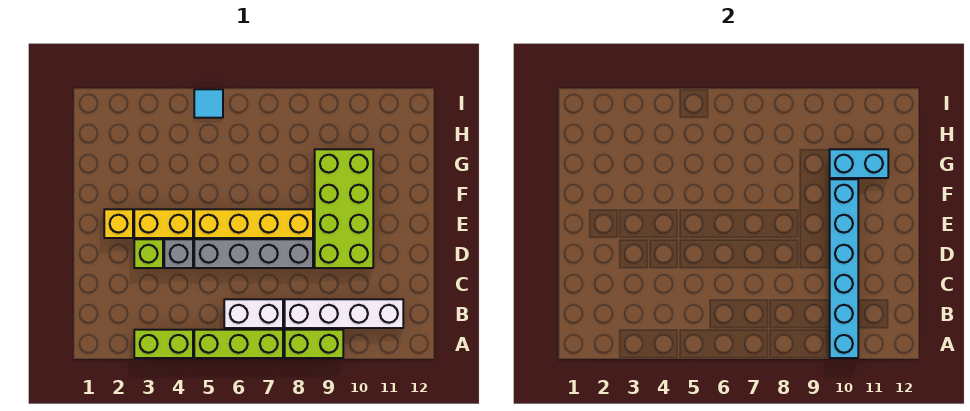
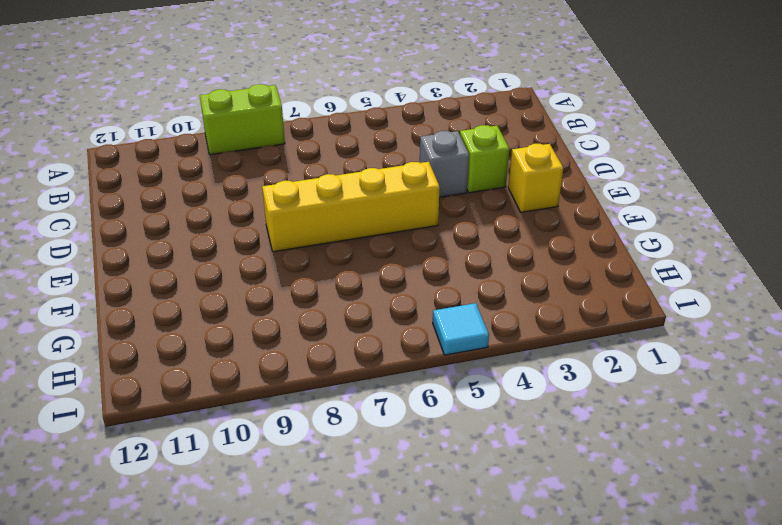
none -> lime 1x2 brick [134,330,193,358]
none -> lime 1x3 brick [194,330,283,358]
none -> white 1x2 brick [224,299,283,328]

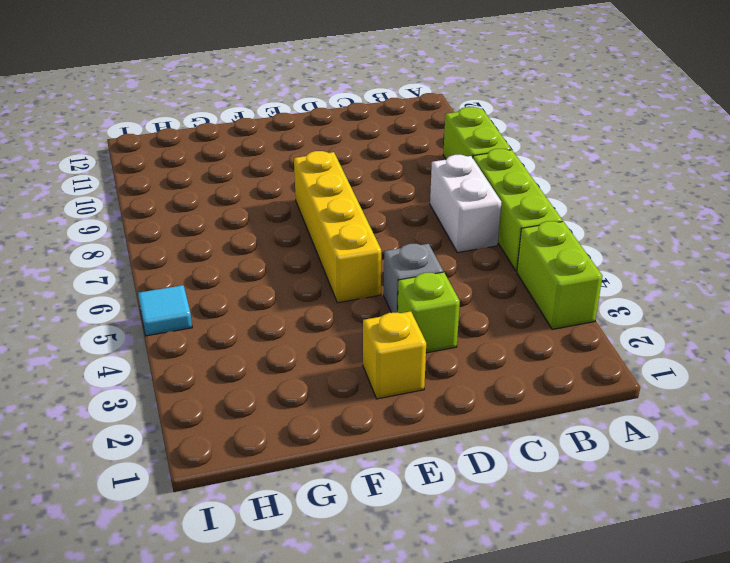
none -> white 1x4 brick [285,299,403,328]
none -> grey 1x4 brick [194,239,313,268]
none -> lime 2x4 brick [315,149,373,268]

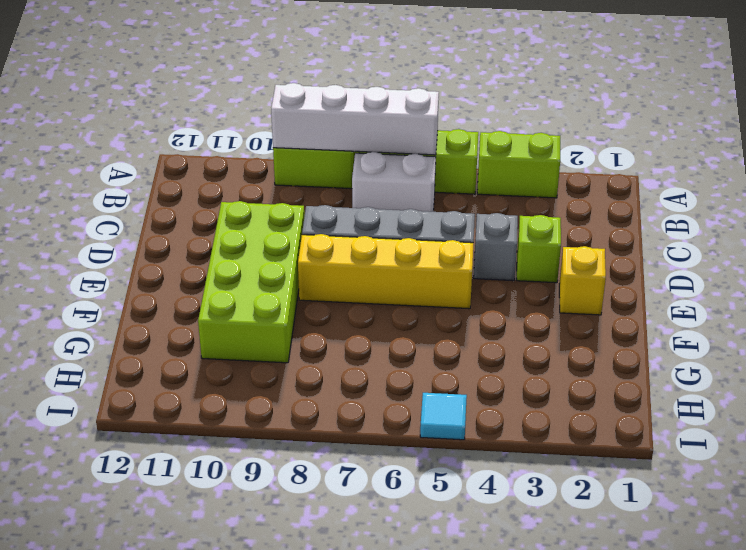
white 1x4 brick [271,83,439,155] -> white 1x4 brick moved to [285,299,403,328]
none -> yellow 1x2 brick [134,209,193,238]
none -> cyan 1x6 brick [830,179,858,358]
none -> cyan 1x2 brick [830,149,888,178]

